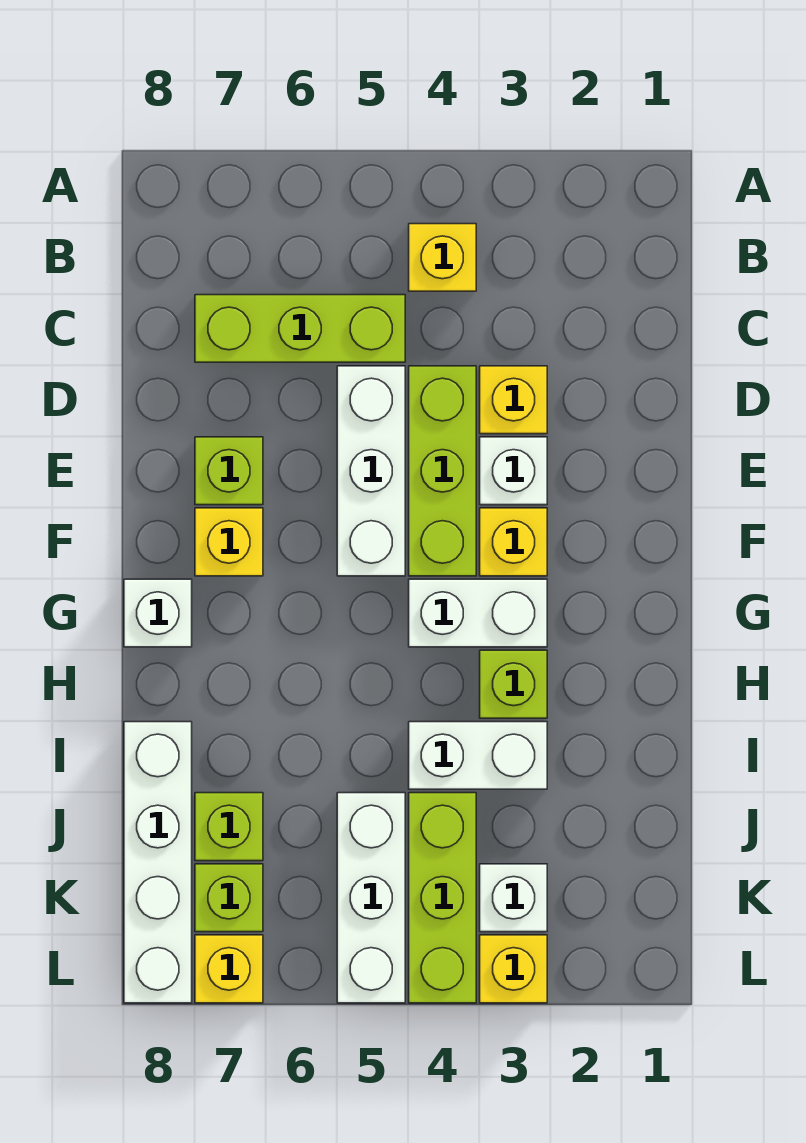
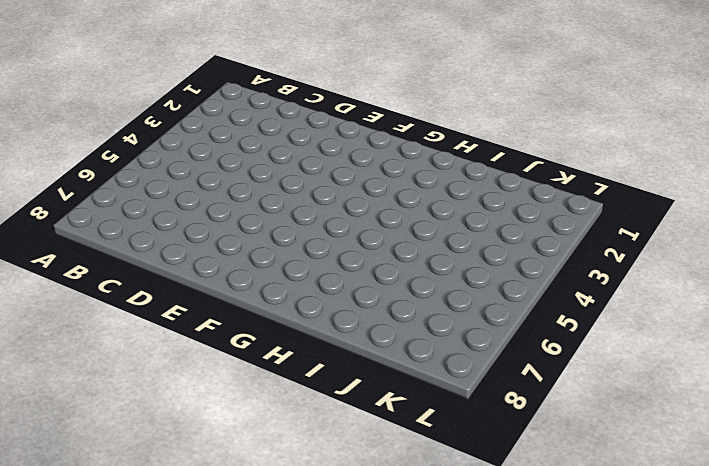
none -> yellow 1x1 brick [409,224,476,291]
none -> lime 1x3 brick [195,295,405,362]
none -> yellow 1x1 brick [480,366,547,434]

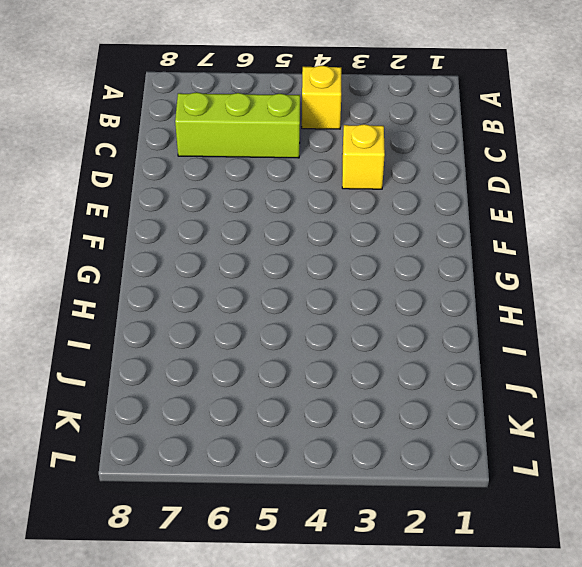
none -> lime 1x3 brick [409,366,476,576]
none -> white 1x3 brick [337,366,405,576]
none -> white 1x1 brick [480,437,547,505]

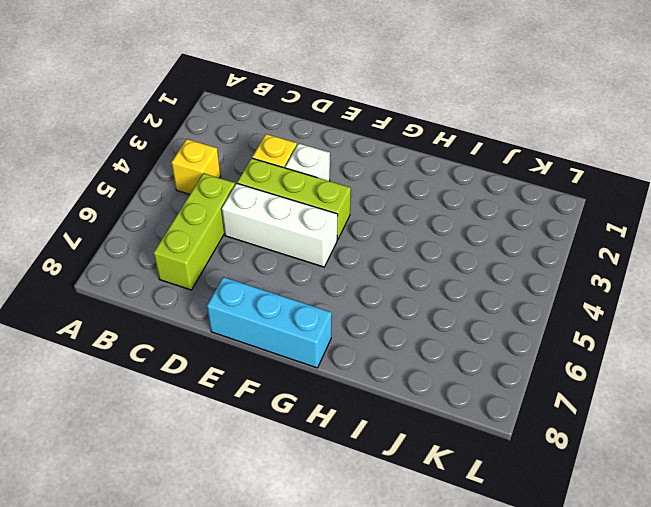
cyan 1x3 brick [207,277,332,368] -> white 1x1 brick [124,579,192,647]
none -> lime 1x1 brick [195,437,263,505]
none -> yellow 1x1 brick [480,508,547,576]
none -> yellow 1x1 brick [195,508,263,576]

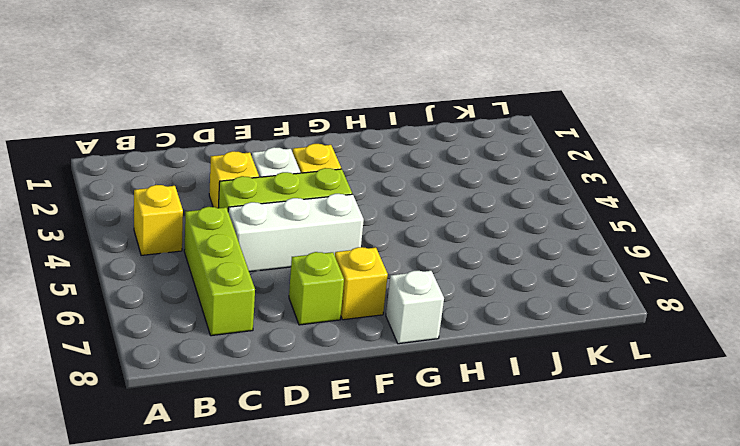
none -> white 1x2 brick [409,579,547,647]
none -> lime 1x1 brick [480,650,547,718]
none -> white 1x2 brick [409,722,547,789]

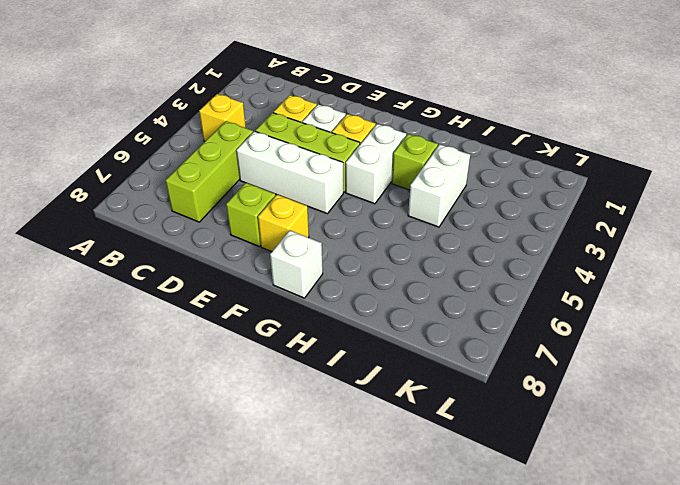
none -> white 1x4 brick [124,722,192,1003]
none -> lime 1x3 brick [409,793,476,1003]
none -> white 1x3 brick [337,793,405,1003]

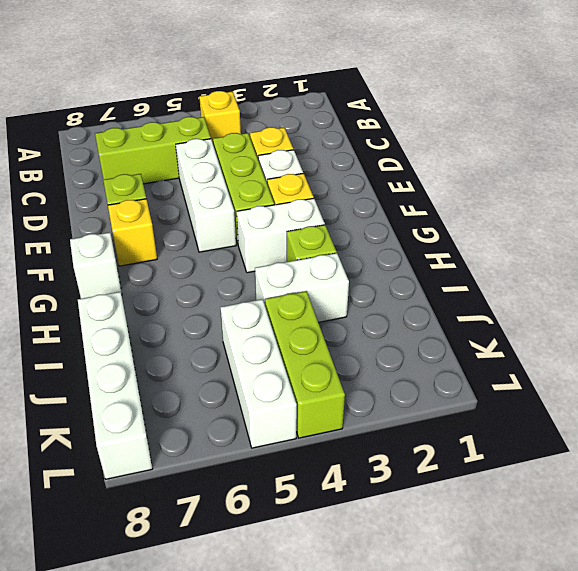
none -> lime 1x1 brick [195,793,263,861]
none -> white 1x1 brick [480,864,547,932]
none -> lime 1x1 brick [195,864,263,932]

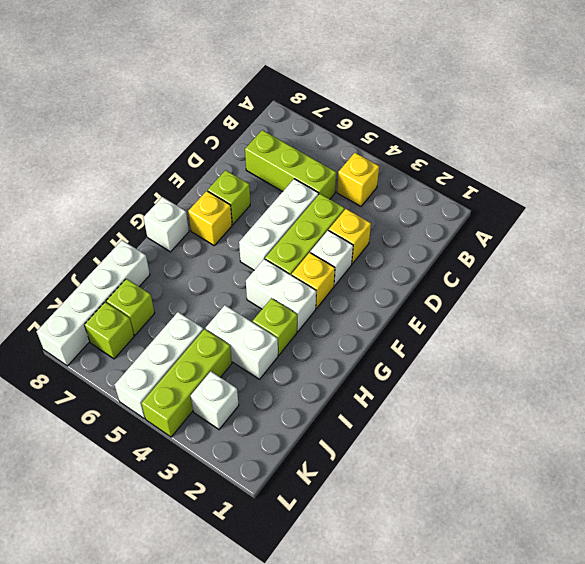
none -> yellow 1x1 brick [480,935,547,1003]
none -> yellow 1x1 brick [195,935,263,1003]

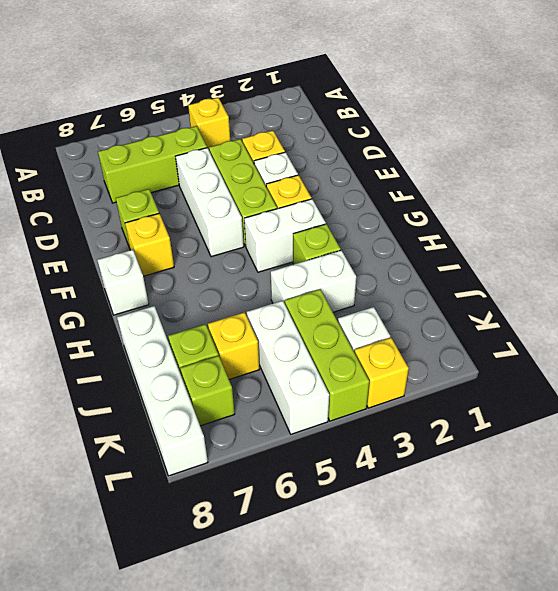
yellow 1x1 brick [208,312,260,379] -> yellow 1x1 brick moved to [195,935,263,1003]

